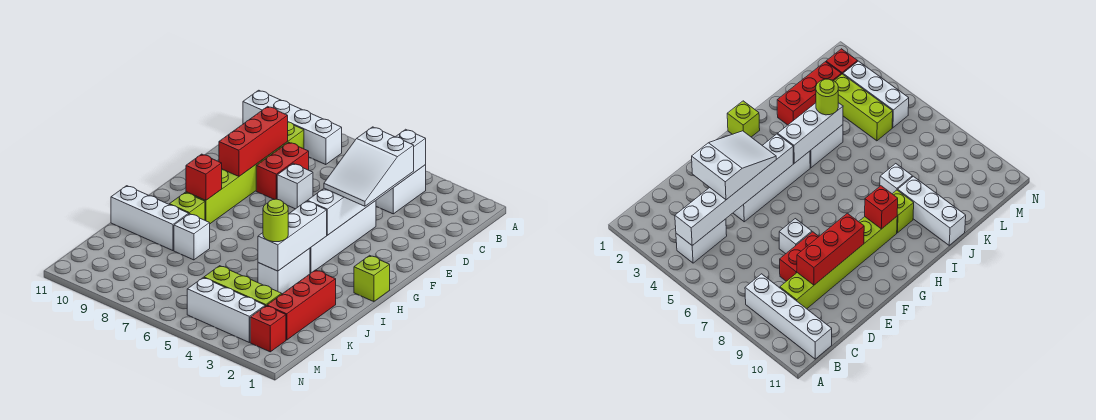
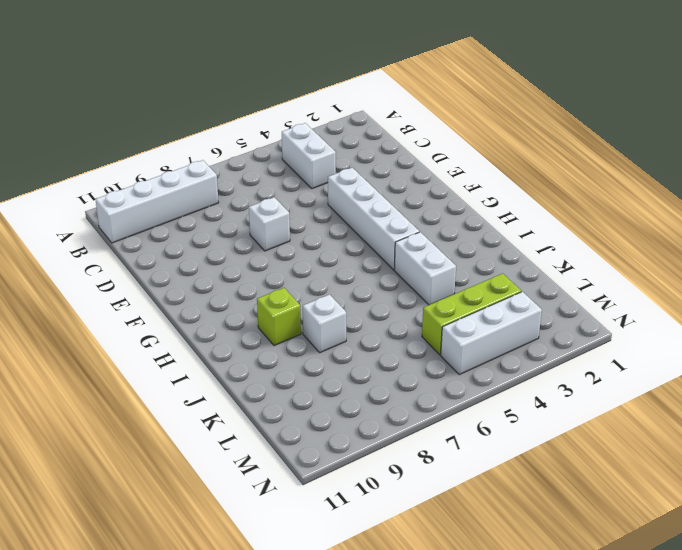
none -> lime 1x6 brick [186,122,304,224]
none -> red 1x2 brick [256,142,309,200]
none -> lime 1x1 brick [354,255,390,302]

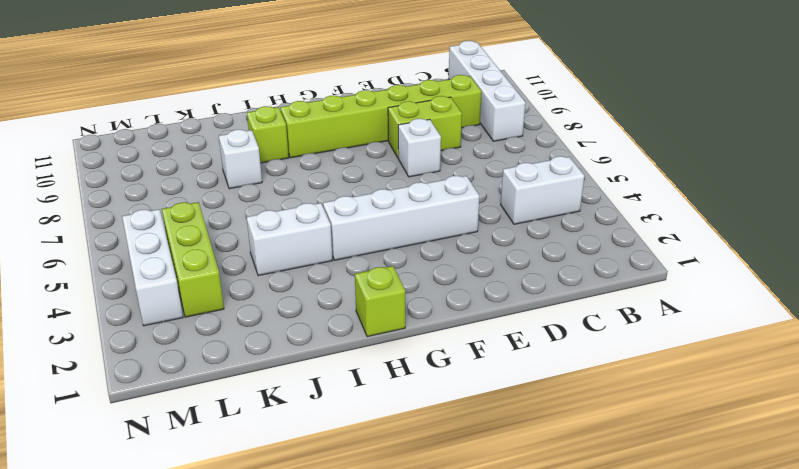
lime 1x2 brick [388,96,462,158] -> red 1x2 brick [256,142,309,200]
none -> red 1x3 brick [267,270,336,340]
none -> white 1x3 brick [111,186,188,251]
none -> red 1x1 brick [250,306,286,352]

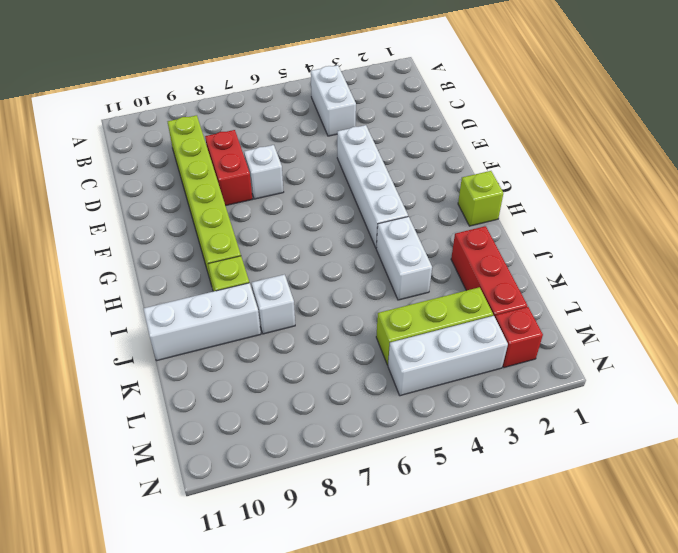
none -> white 1x4 brick [243,90,342,165]
none -> white 1x6 brick [308,129,426,235]
none -> red 1x3 brick [219,106,288,176]

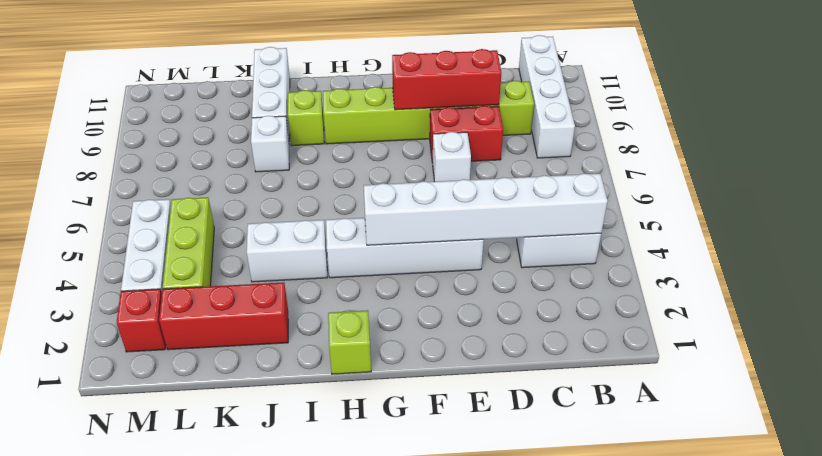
none -> white 1x3 brick [258,201,327,271]
none -> red 1x1 brick [186,154,222,200]
none -> white 2x3 slope [324,127,414,206]

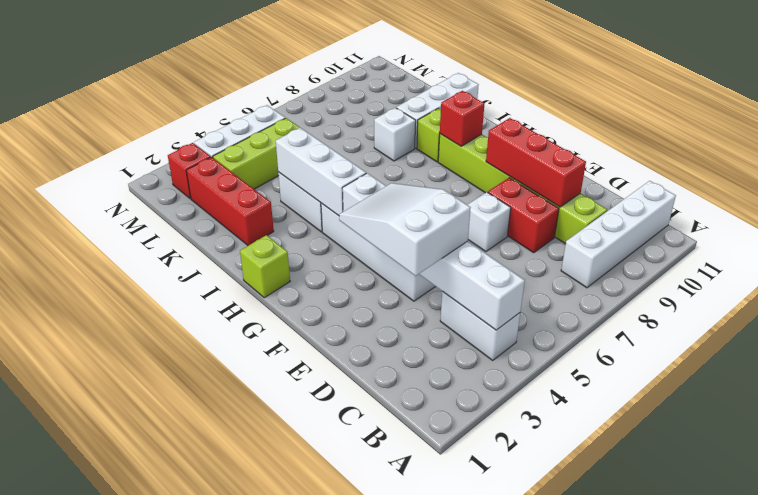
none -> lime 1x1 round brick [263,199,288,242]

